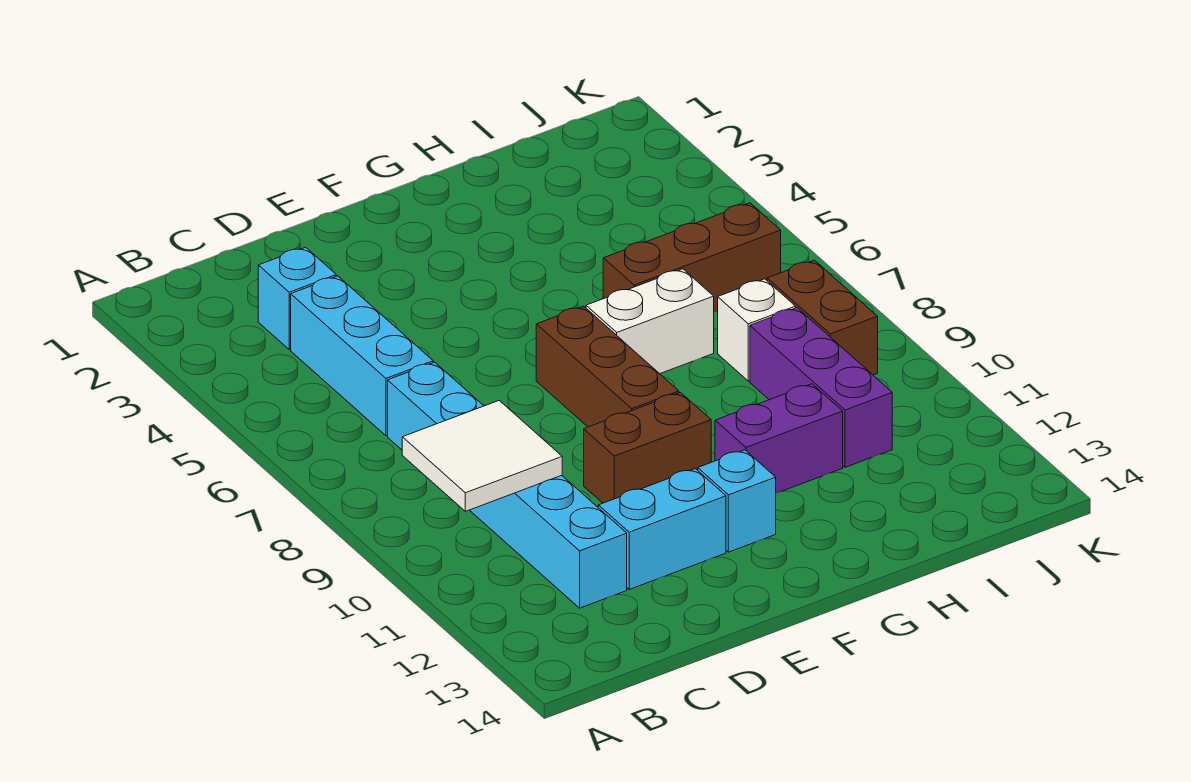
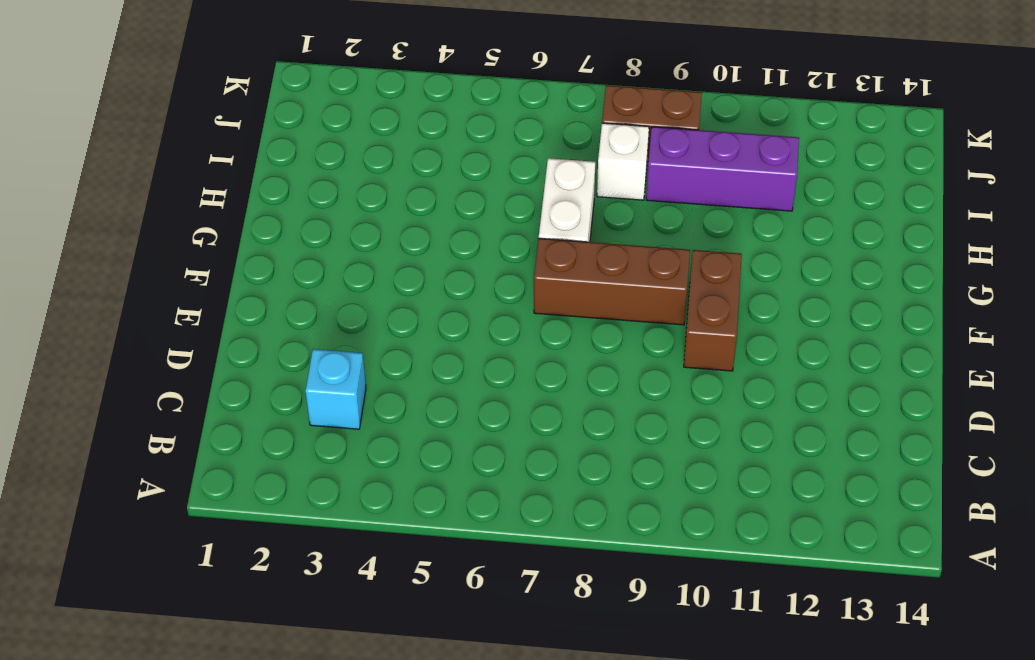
none -> cyan 1x3 brick [291,276,433,436]
none -> cyan 1x6 brick [388,362,627,608]
none -> cyan 1x2 brick [598,469,726,589]

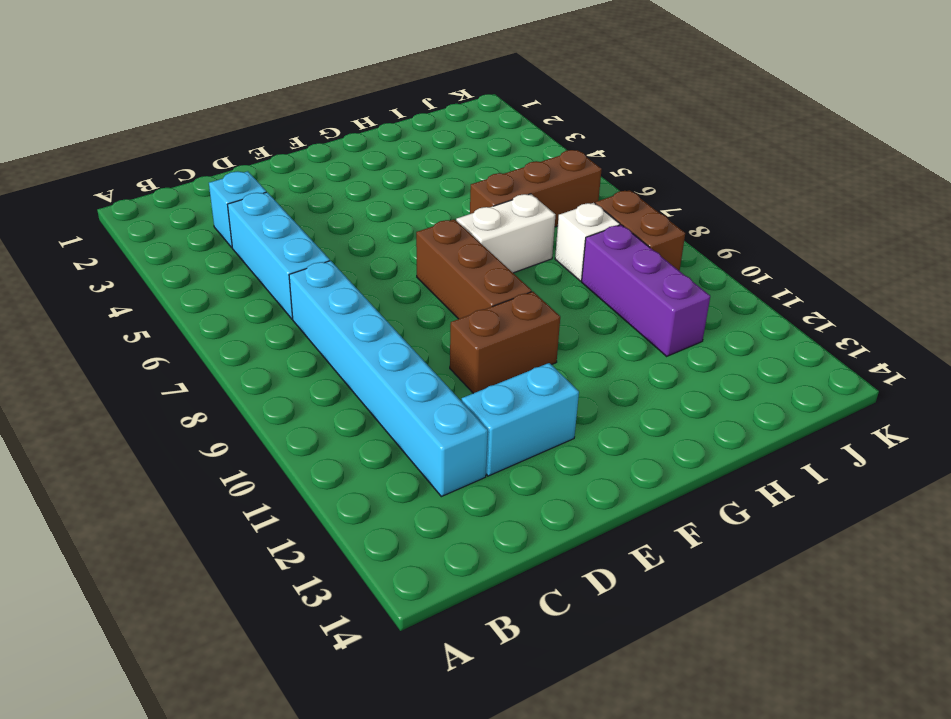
none -> cyan 1x1 brick [698,450,776,552]
none -> purple 1x2 brick [715,384,843,493]
none -> white 2x2 tile [402,401,562,511]

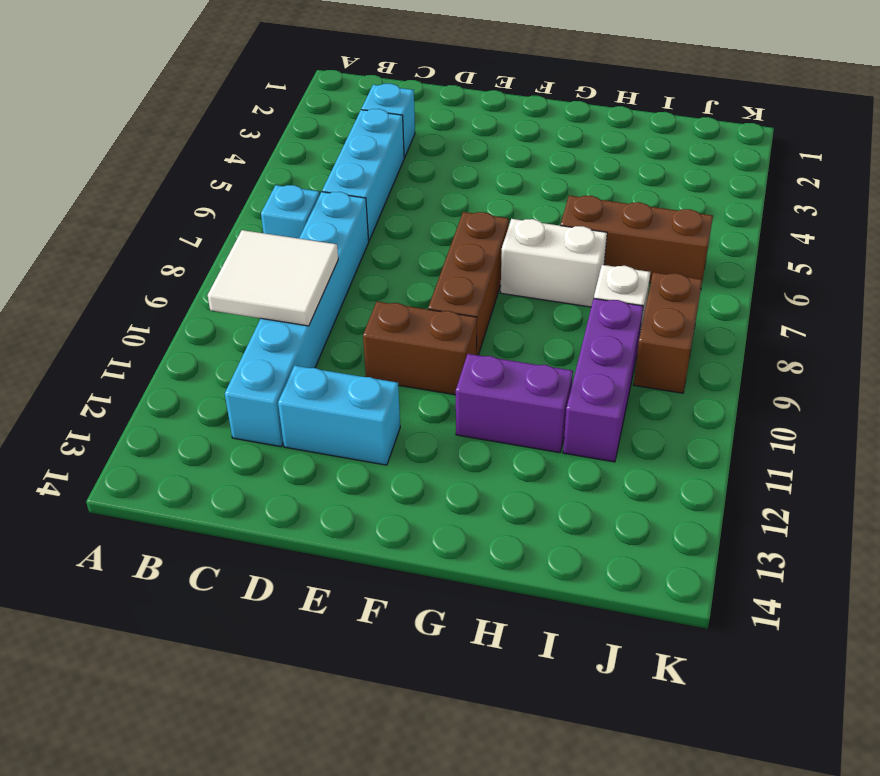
cyan 1x1 brick [261,185,320,238] -> cyan 1x1 brick moved to [698,450,776,552]

